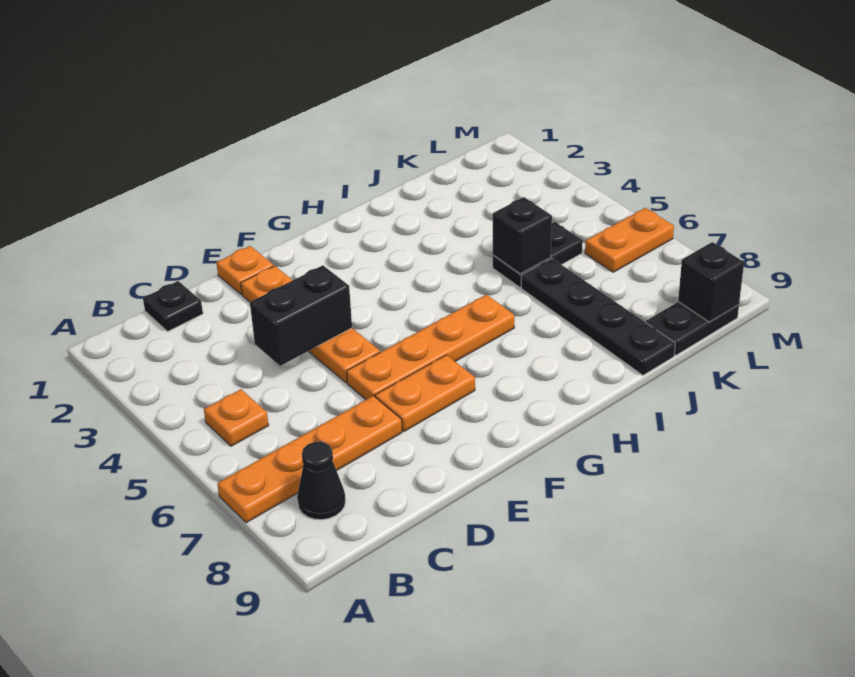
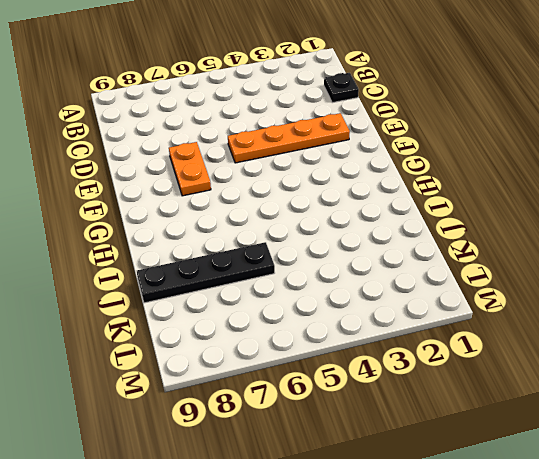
none -> orange 1x4 plate [217,396,402,523]
none -> orange 1x1 plate [204,389,269,446]
none -> black 1x1 cone [297,442,345,520]

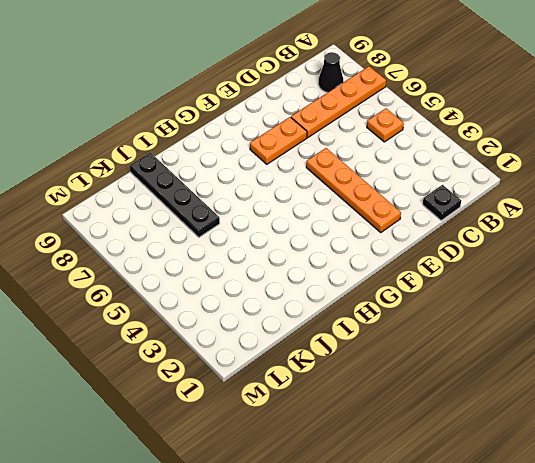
none -> orange 1x1 plate [216,246,274,295]
none -> orange 1x4 plate [347,295,514,400]
none -> black 1x2 plate [493,222,583,287]

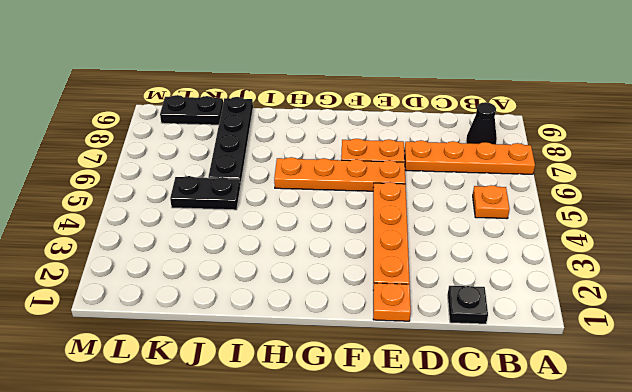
none -> orange 1x2 plate [585,208,674,272]
none -> black 1x2 brick [250,265,352,366]
none -> black 1x1 brick [493,197,552,274]

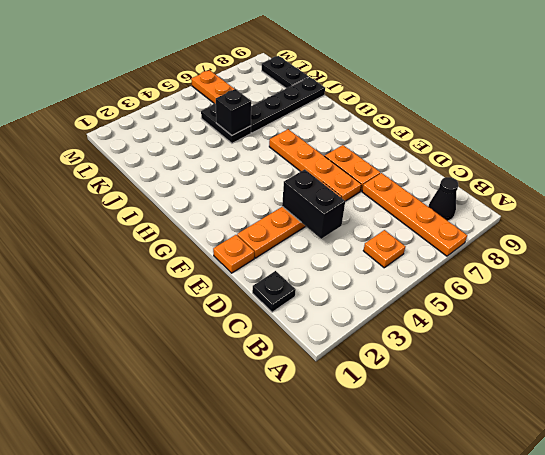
none -> black 1x1 brick [678,242,744,322]

